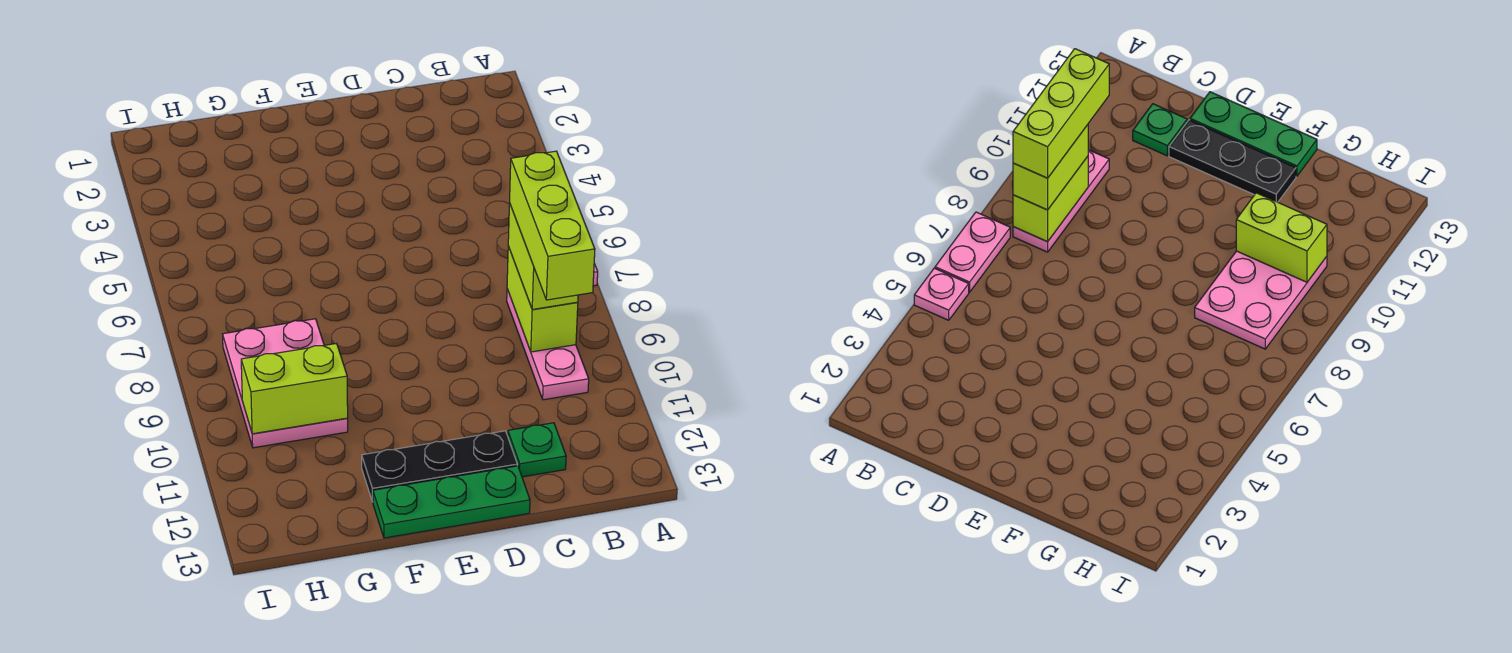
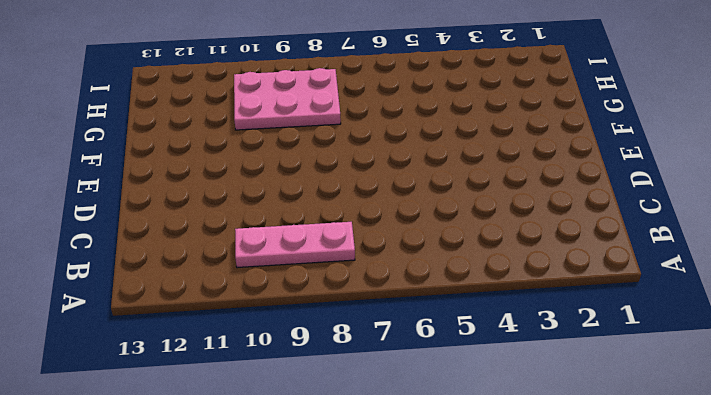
none -> pink 1x1 plate [914,268,969,320]
none -> pink 1x2 plate [935,212,1010,292]

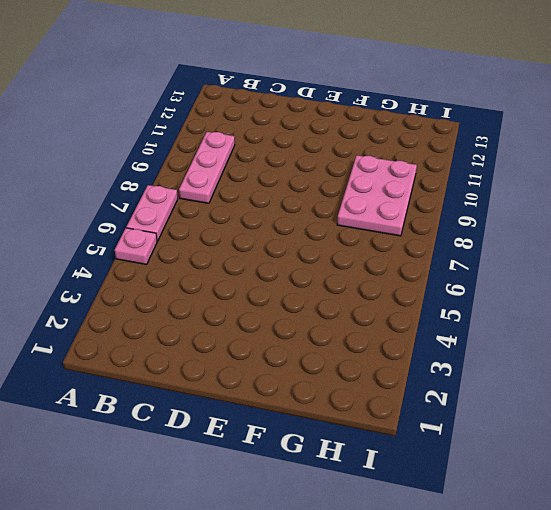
none -> green 1x1 plate [508,423,566,477]
none -> black 1x3 plate [362,431,517,502]

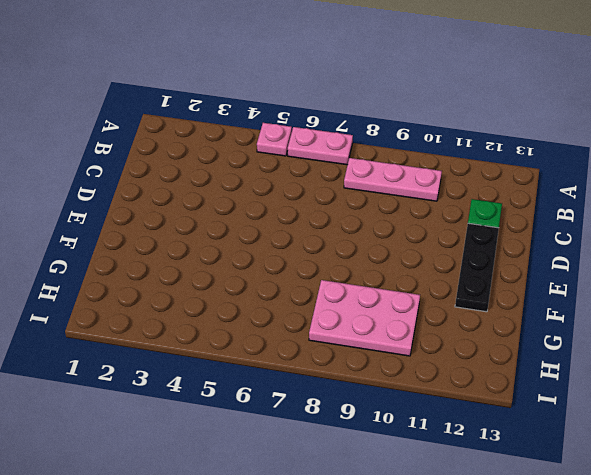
none -> green 1x3 plate [373,466,530,538]
none -> lime 1x2 brick [507,246,578,352]

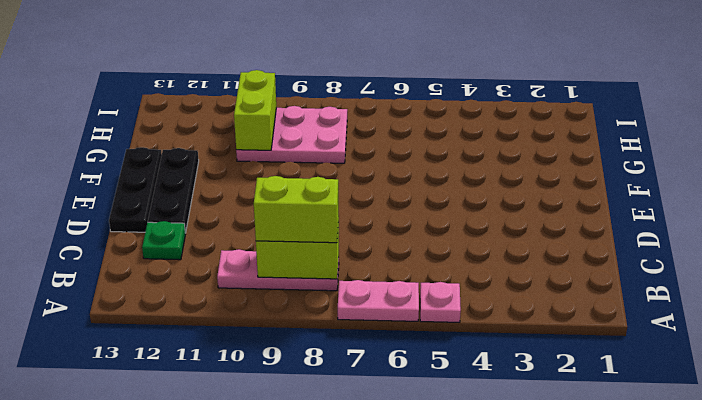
black 1x3 plate [109,147,162,232] -> green 1x3 plate [373,466,530,538]
none -> lime 1x3 brick [510,151,595,300]

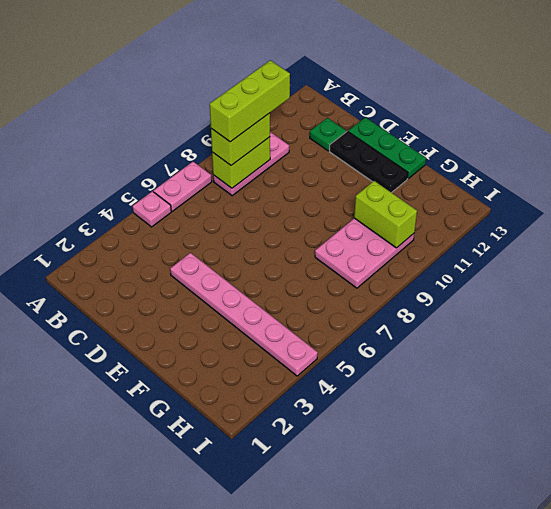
pink 1x6 plate [170,253,318,376] -> none

